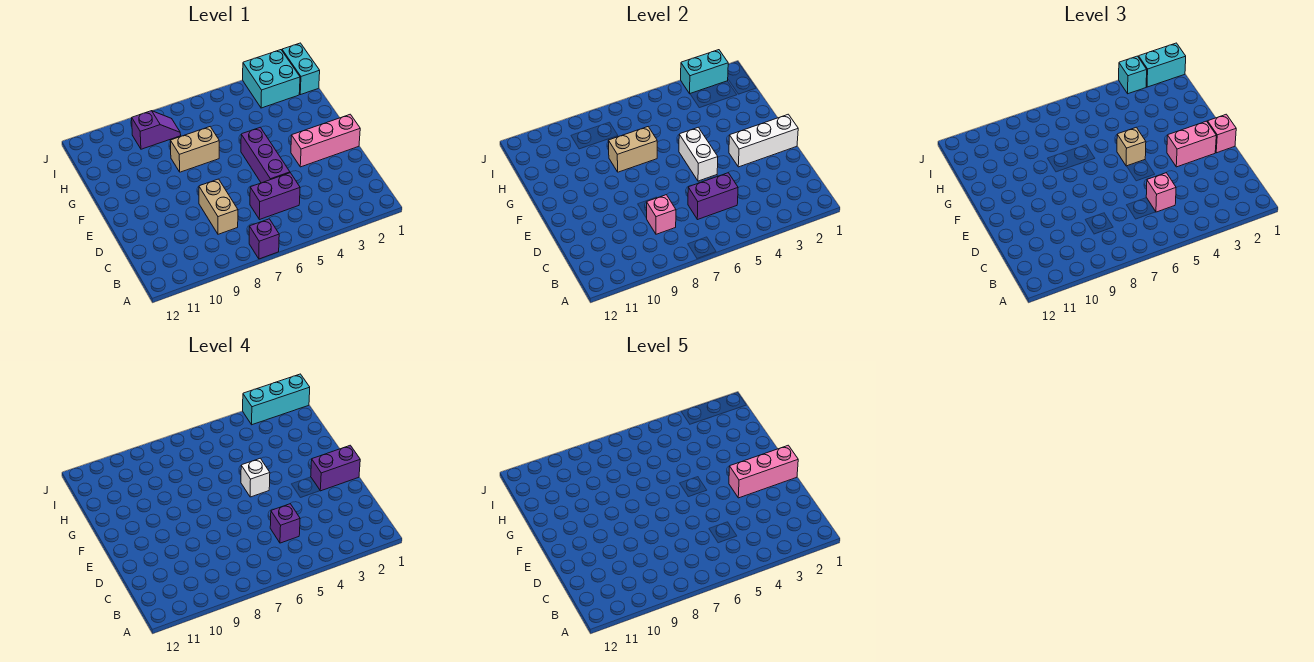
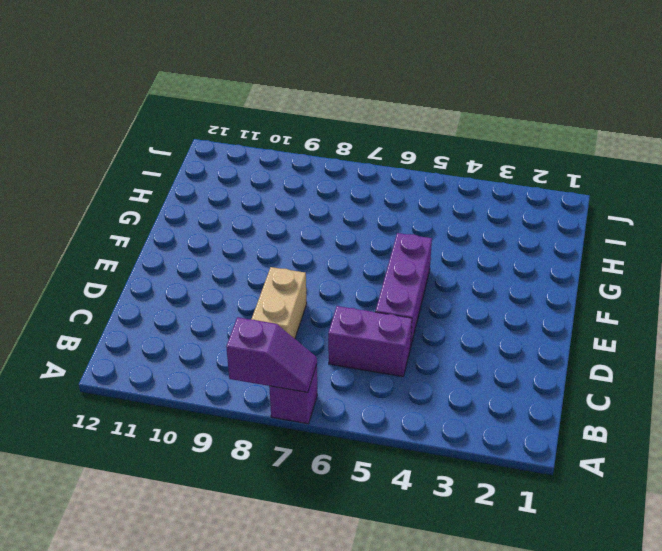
purple 1x2 slope [226,317,317,393] -> purple 1x2 slope moved to [132,111,181,149]
none -> pink 1x3 brick [291,114,360,167]
none -> tan 1x2 brick [170,127,219,172]
none -> cyan 1x2 brick [282,43,320,95]

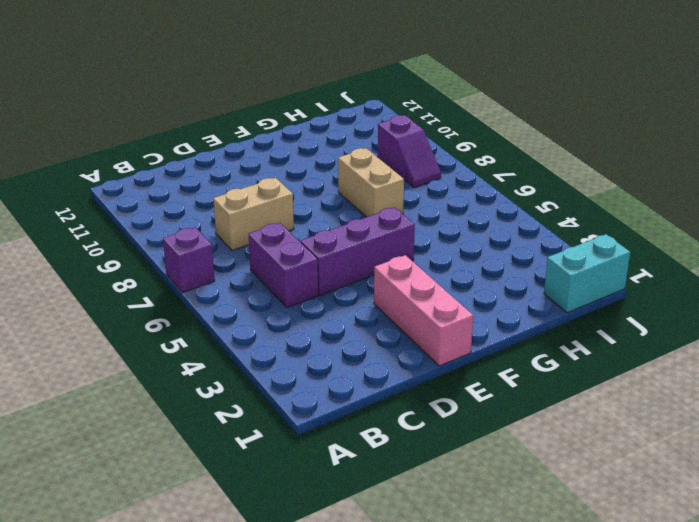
none -> cyan 2x2 brick [243,50,300,108]
none -> purple 1x2 brick [688,173,738,220]
none -> pink 1x1 brick [647,195,676,234]

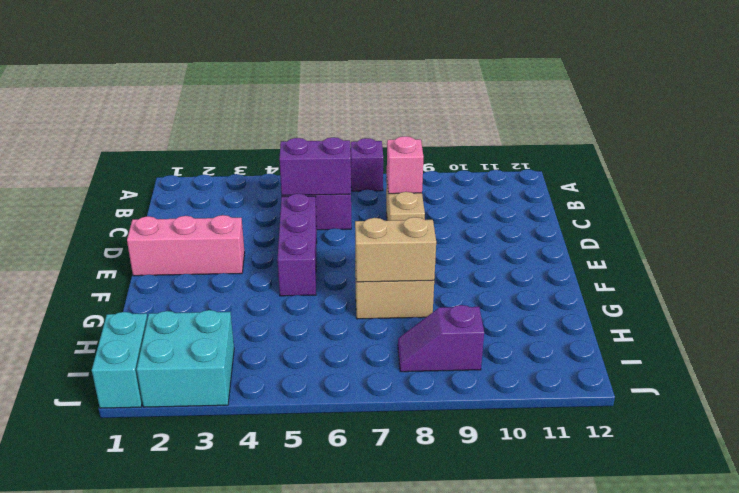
none -> white 1x3 brick [729,114,798,167]
none -> white 1x2 brick [679,127,718,181]
none -> cyan 1x2 brick [681,50,729,94]

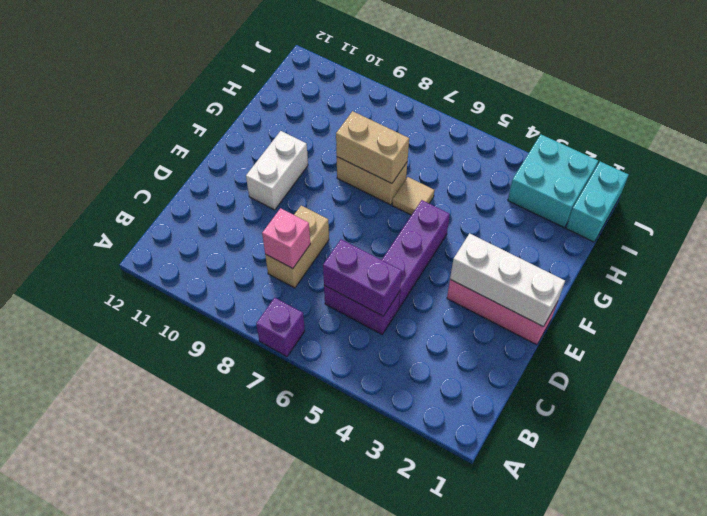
white 1x2 brick [246,131,308,210] -> white 1x2 brick moved to [679,127,718,181]
tan 1x1 tile [392,177,434,215] -> none
none -> purple 1x2 slope [132,111,181,149]
none -> cyan 1x2 brick [681,50,729,94]
none -> pink 1x1 brick [1146,173,1176,212]

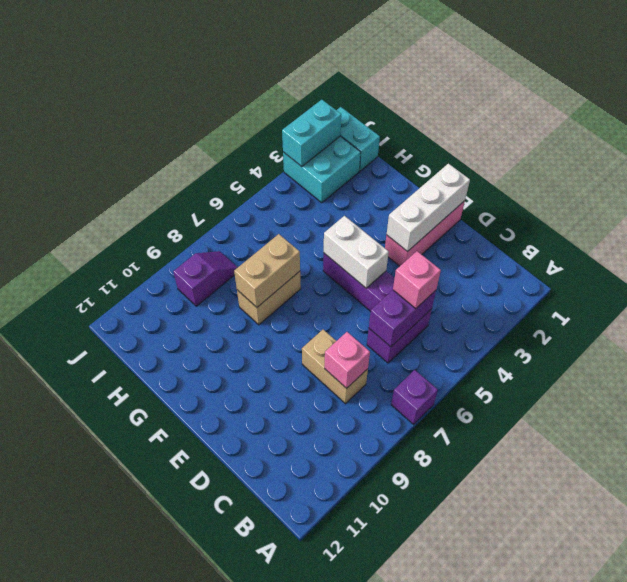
none -> pink 1x1 brick [1208,114,1236,153]
none -> pink 1x2 brick [1167,121,1216,167]
none -> tan 1x1 brick [1117,127,1146,166]

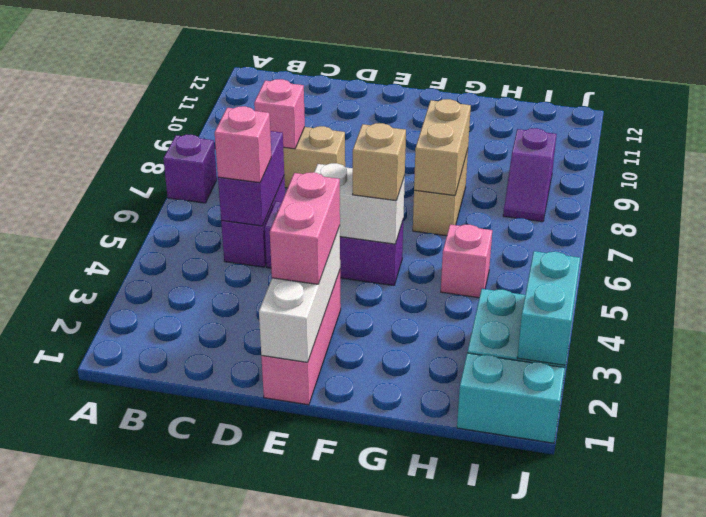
pink 1x1 brick [441,224,492,298] -> pink 1x1 brick moved to [1208,114,1236,153]
none -> cyan 1x2 brick [1139,43,1186,87]
none -> cyan 1x1 brick [1119,56,1147,94]
none -> purple 1x1 brick [270,504,300,543]

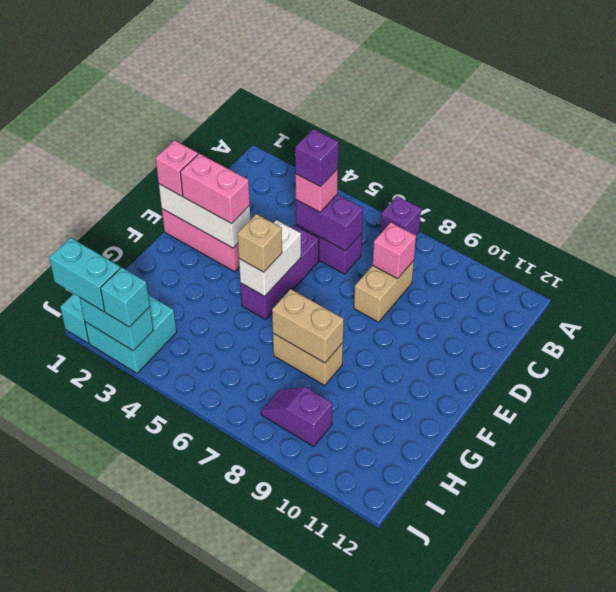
none -> purple 1x2 brick [311,445,360,491]
none -> white 1x1 brick [241,458,270,497]
none -> cyan 1x3 brick [243,374,310,425]

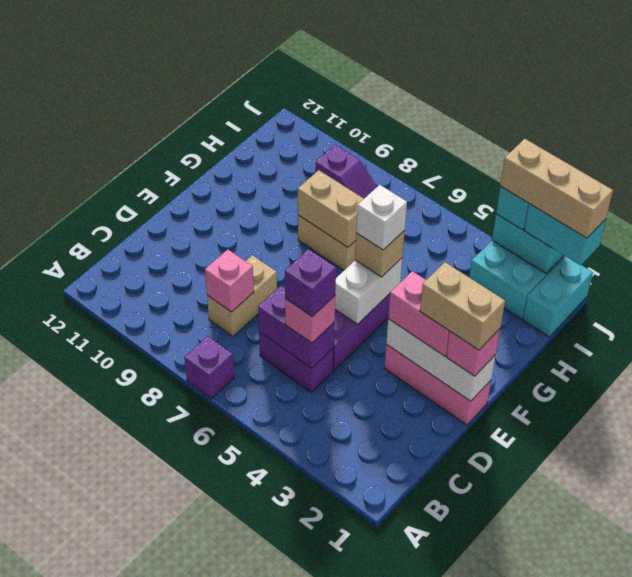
tan 1x2 brick [420,262,505,350] -> purple 1x2 brick [311,445,360,491]
tan 1x3 brick [500,139,613,238] -> cyan 1x3 brick [243,374,310,425]
none -> pink 1x3 brick [729,445,798,498]

